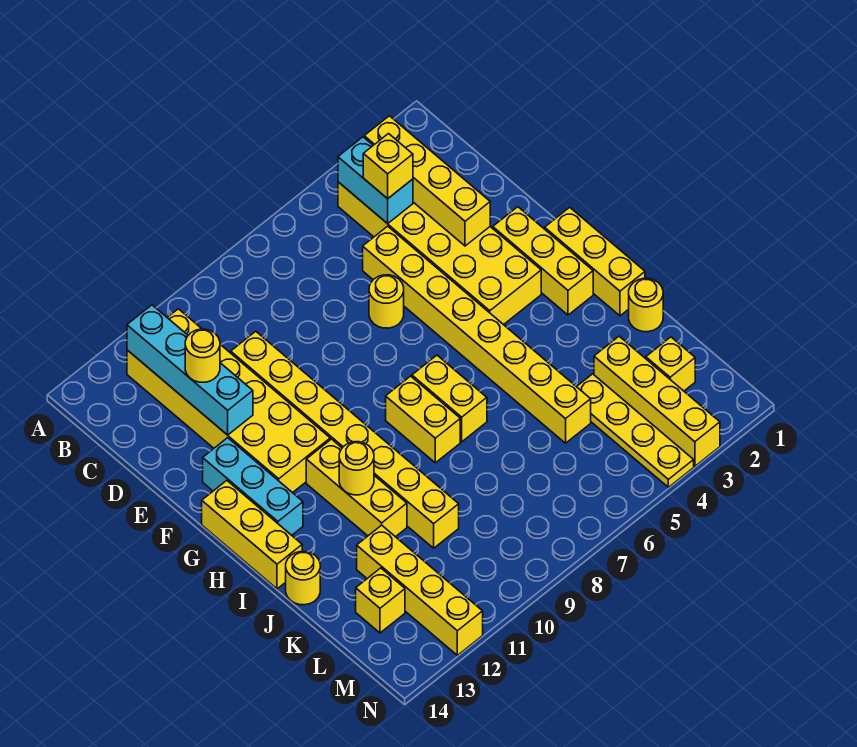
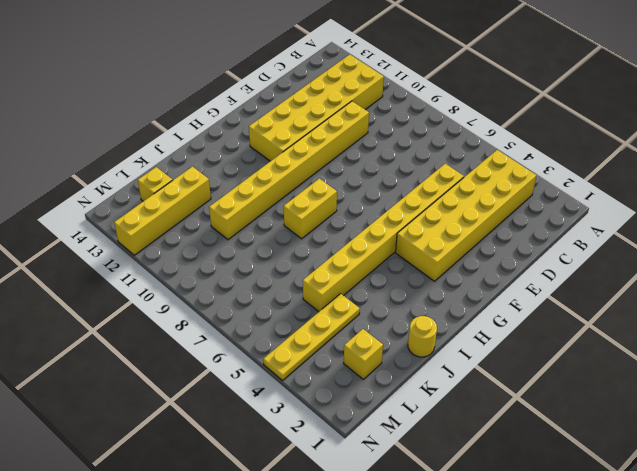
none -> yellow 1x1 round brick [369,275,404,328]
none -> yellow 1x3 brick [493,207,593,315]
none -> cyan 1x3 brick [203,438,303,535]

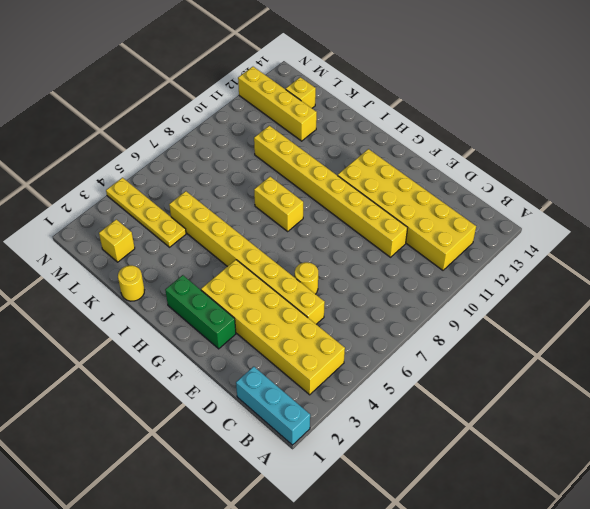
cyan 1x3 brick [236,367,310,445] -> cyan 1x3 brick moved to [203,438,303,535]
green 1x3 brick [165,275,236,349] -> yellow 1x3 brick [493,207,593,315]
none -> yellow 1x3 brick [545,207,645,316]
none -> yellow 1x3 brick [202,481,302,589]
none -> yellow 1x2 brick [412,355,487,442]

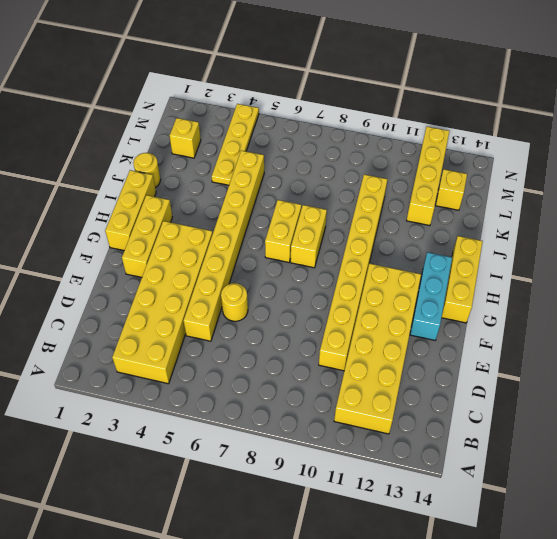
none -> yellow 1x3 brick [306,439,407,537]
none -> yellow 1x1 round brick [286,552,320,605]
none -> yellow 1x4 brick [594,336,720,466]

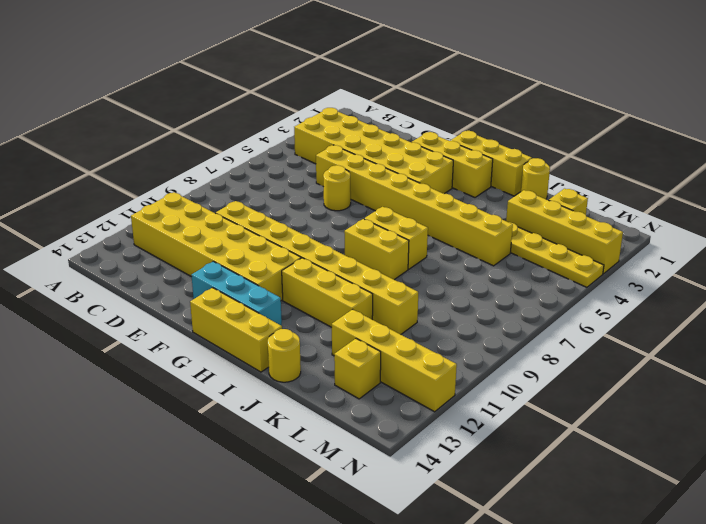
none -> yellow 1x4 brick [364,116,490,246]
none -> cyan 1x2 brick [338,137,413,224]
none -> cyan 1x4 brick [127,305,253,435]

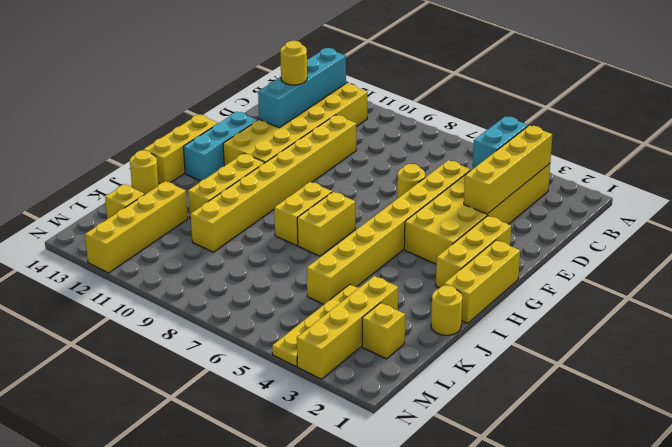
none -> yellow 1x1 round brick [339,442,374,495]
none -> yellow 1x1 brick [363,134,413,199]

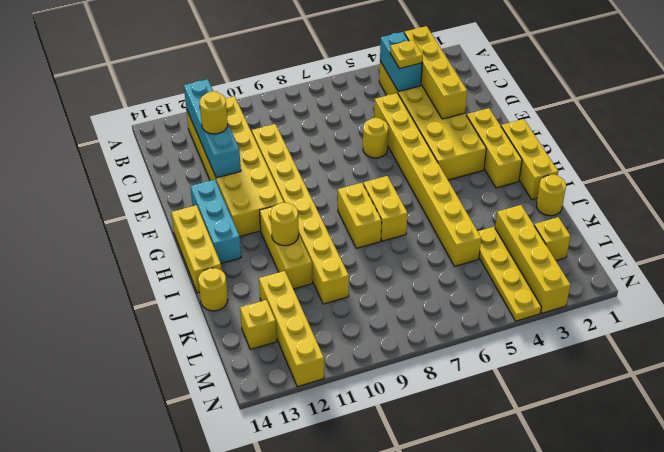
yellow 1x1 plate [390,40,423,69] -> yellow 1x1 brick [363,134,413,199]

